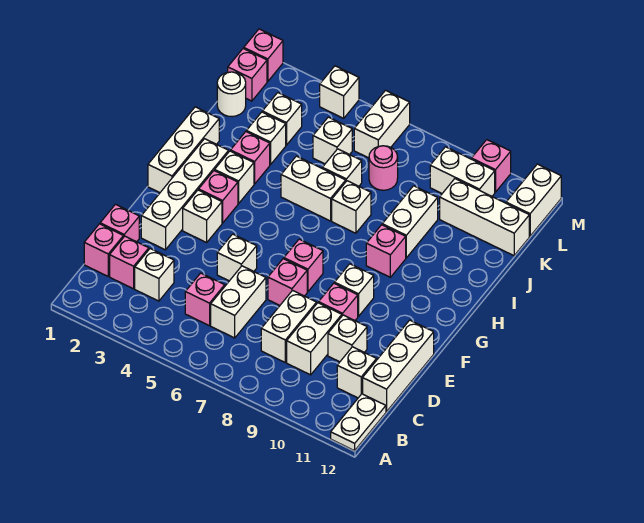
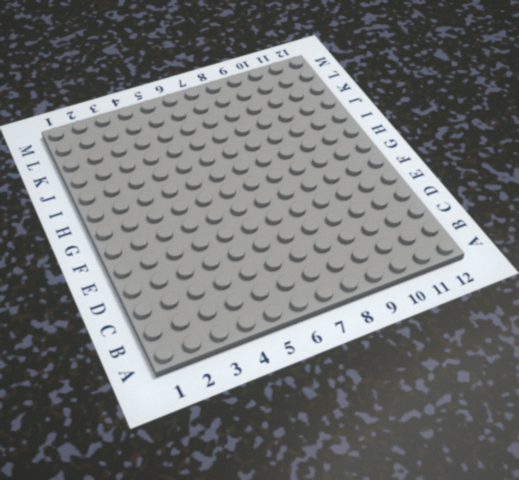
none -> white 1x2 plate [331,394,386,451]
none -> pink 1x1 brick [84,224,123,276]
none -> pink 1x1 brick [110,236,149,289]
none -> white 1x1 brick [135,249,174,301]

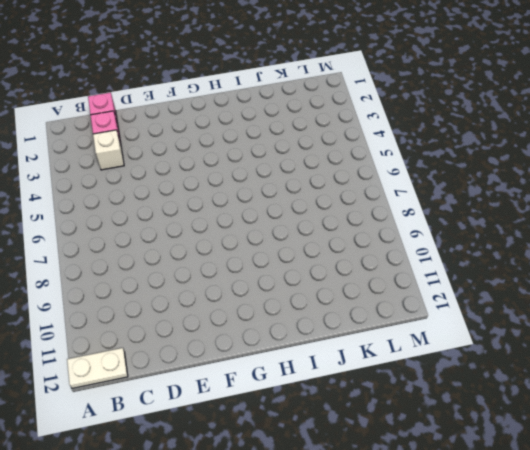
none -> pink 1x1 brick [185,273,225,326]
none -> white 1x2 brick [211,266,266,338]
none -> white 1x2 brick [261,291,317,362]
none -> white 1x2 brick [287,303,342,375]

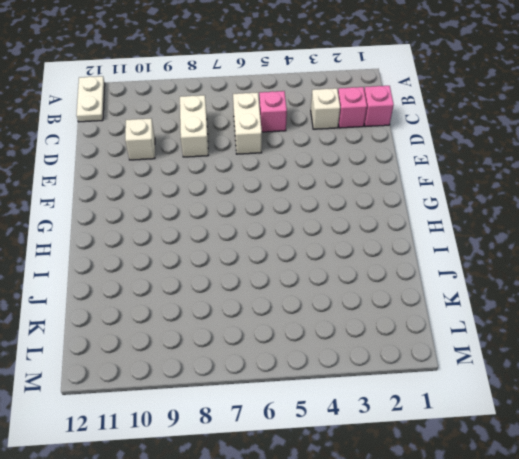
none -> white 1x2 brick [287,303,342,375]
none -> white 1x1 brick [337,347,377,398]
none -> white 1x3 brick [363,320,434,412]
none -> pink 1x1 brick [100,205,139,242]

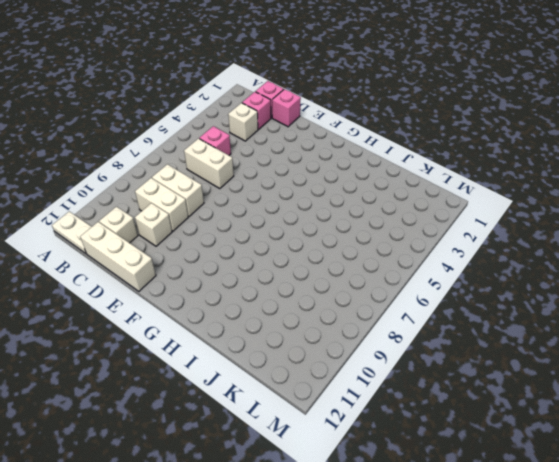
none -> white 1x4 brick [141,139,229,250]
none -> white 1x1 brick [217,234,257,281]
none -> pink 1x1 brick [268,259,307,305]
none -> pink 1x1 brick [319,283,358,320]

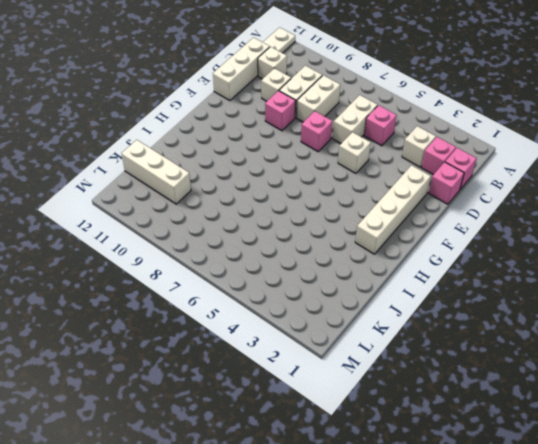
none -> white 1x1 brick [183,190,222,242]
none -> pink 1x1 brick [284,239,323,292]
none -> white 1x1 brick [334,264,374,316]
none -> white 1x3 brick [148,107,219,193]

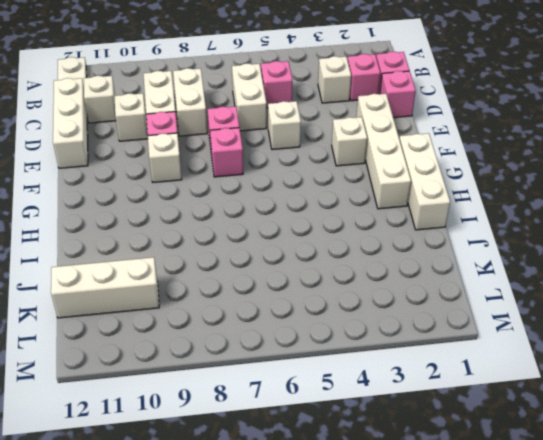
none -> pink 1x1 brick [199,171,238,223]
none -> white 1x1 brick [215,151,254,204]
none -> pink 1x1 brick [366,225,406,277]
none -> pink 1x1 brick [231,132,270,184]

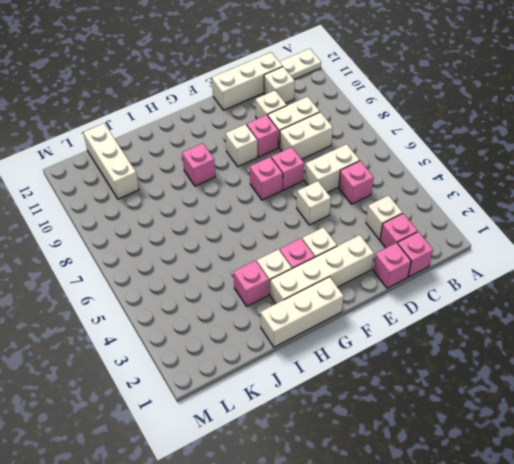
none -> white 1x2 brick [281,156,346,221]
none -> white 1x1 brick [332,181,371,233]
none -> white 1x2 brick [382,186,438,258]
none -> white 1x1 brick [246,112,286,165]

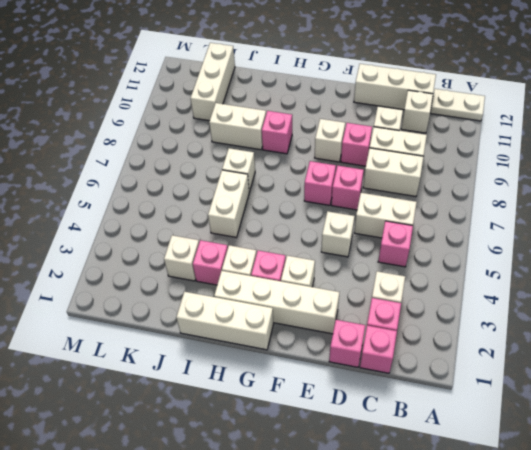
none -> white 1x1 brick [322,149,362,186]
none -> white 1x1 round brick [217,72,246,117]
none -> white 1x1 brick [262,93,302,145]
none -> white 1x1 brick [313,117,352,164]

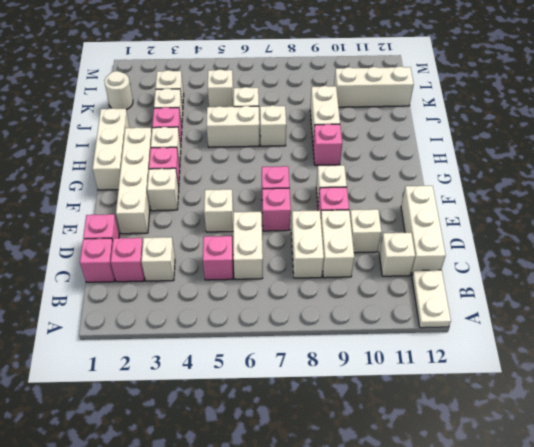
none -> pink 1x1 round brick [369,146,398,190]
none -> pink 1x1 brick [228,48,267,101]
none -> white 1x2 brick [354,90,410,158]
none -> white 1x2 brick [430,147,495,196]

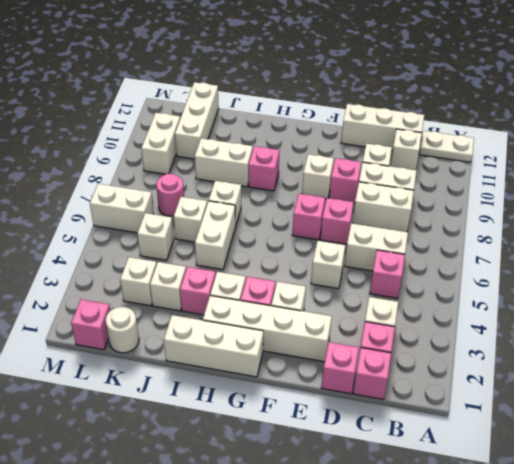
none -> white 1x2 brick [506,164,561,236]
none -> pink 1x1 brick [244,29,283,82]
none -> white 1x1 brick [320,66,359,118]
none -> pink 1x1 brick [471,140,511,192]

